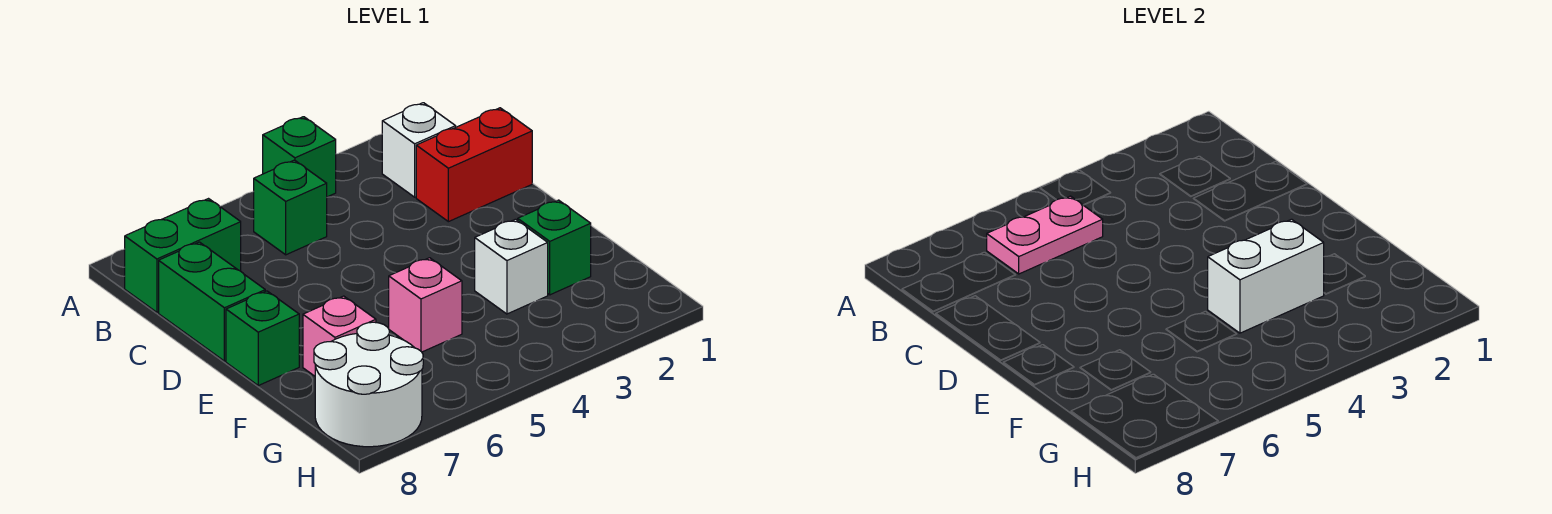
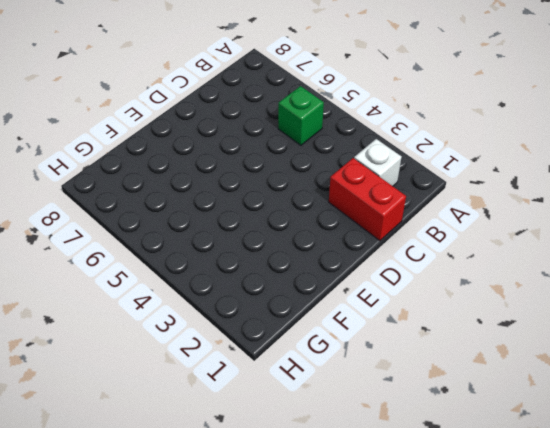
none -> green 1x1 brick [263,117,336,197]
none -> green 1x2 brick [125,199,241,312]
none -> green 1x2 brick [159,242,265,361]

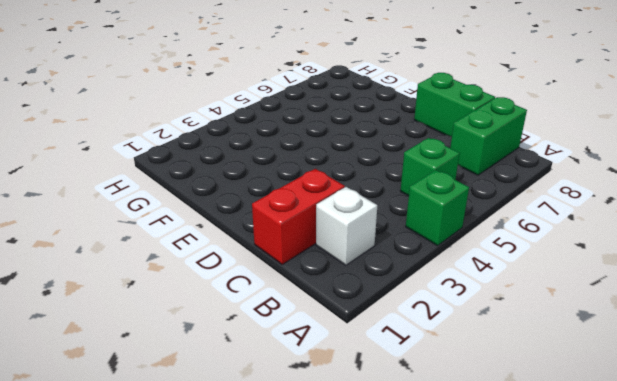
none -> green 1x1 brick [226,291,299,386]
none -> green 1x1 brick [518,200,591,295]
none -> white 1x1 brick [475,219,548,314]

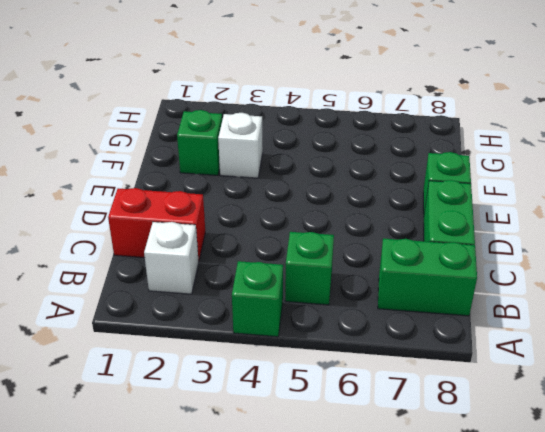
none -> pink 1x1 brick [389,258,462,352]
none -> pink 1x1 brick [303,296,376,376]
none -> white 2x2 round brick [314,322,423,447]

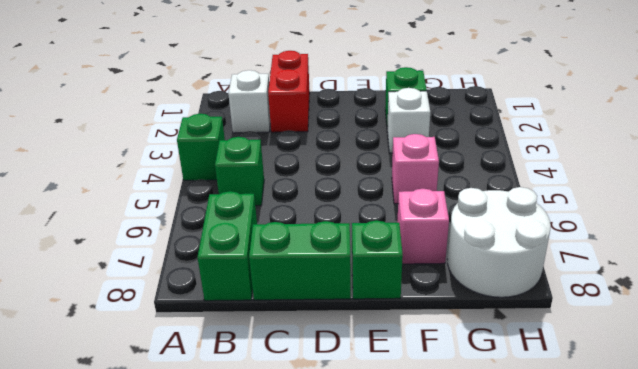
none -> pink 1x2 plate [987,196,1103,274]
none -> white 1x2 brick [1208,219,1324,333]

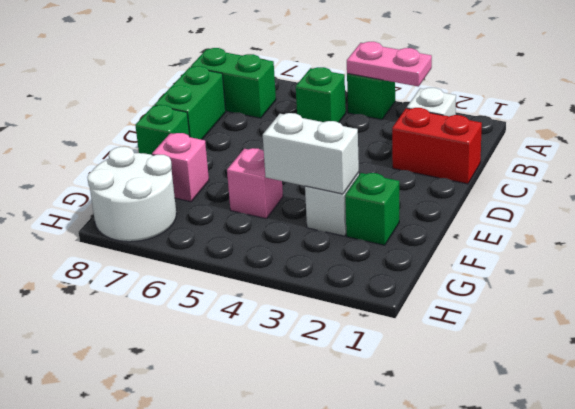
pink 1x2 plate [347,42,432,87] -> pink 1x2 plate moved to [987,196,1103,274]

